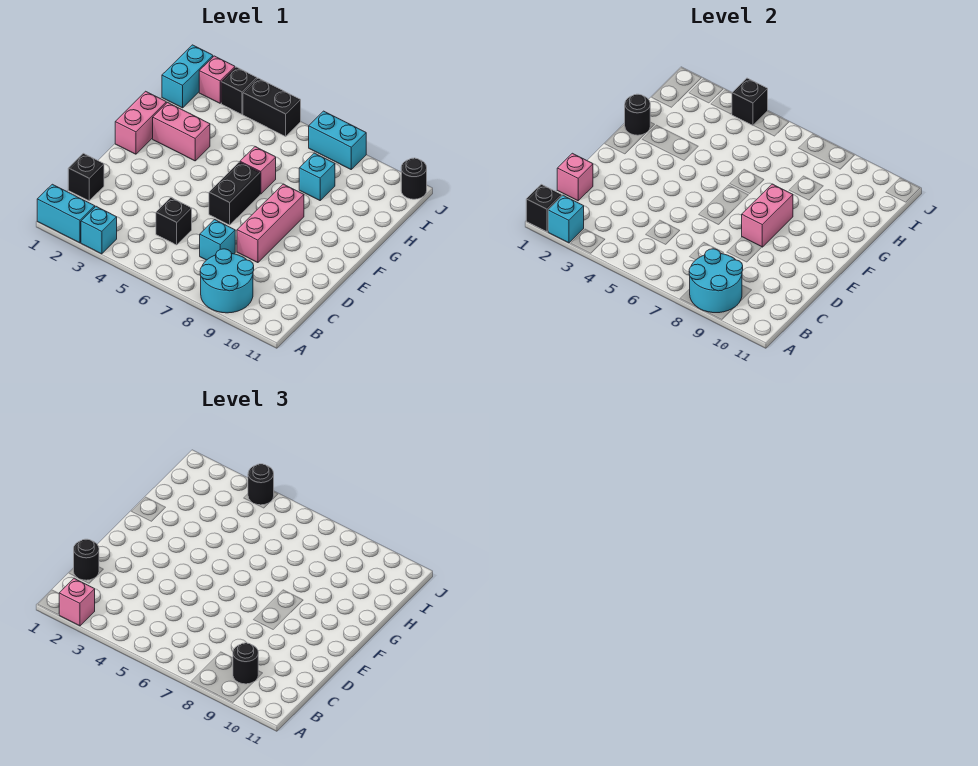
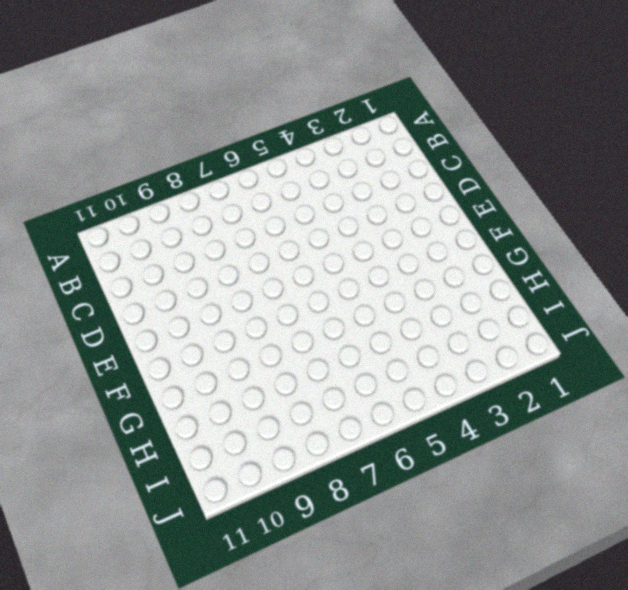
none -> cyan 1x2 brick [37,184,95,243]
none -> cyan 1x1 brick [81,206,117,254]
none -> cyan 2x2 round brick [200,249,254,313]

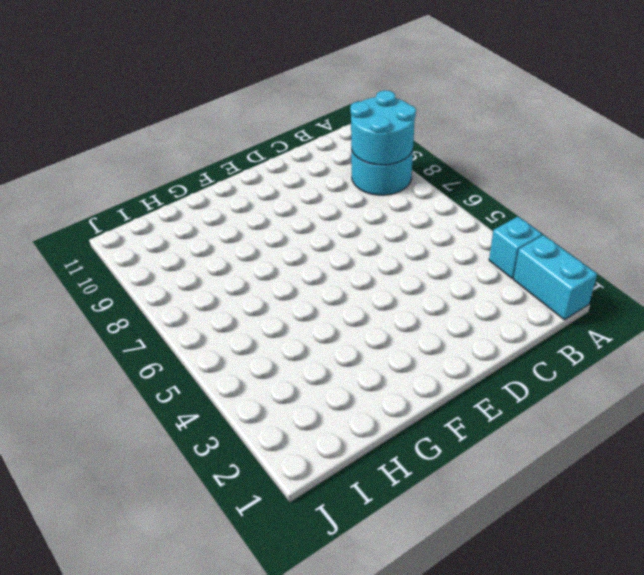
none -> black 1x1 brick [68,153,104,201]
none -> black 1x1 brick [156,198,192,245]
none -> cyan 1x1 brick [200,219,235,260]

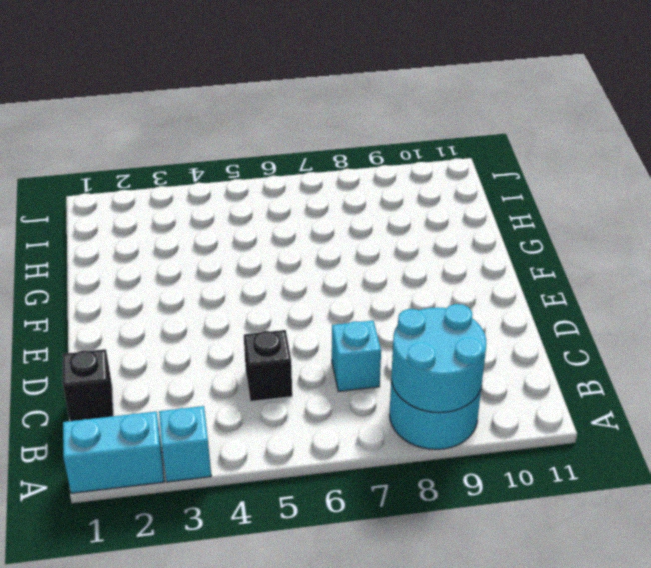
none -> pink 1x3 brick [237,184,304,263]
none -> black 1x2 brick [209,162,260,225]
none -> pink 1x2 brick [115,91,166,154]

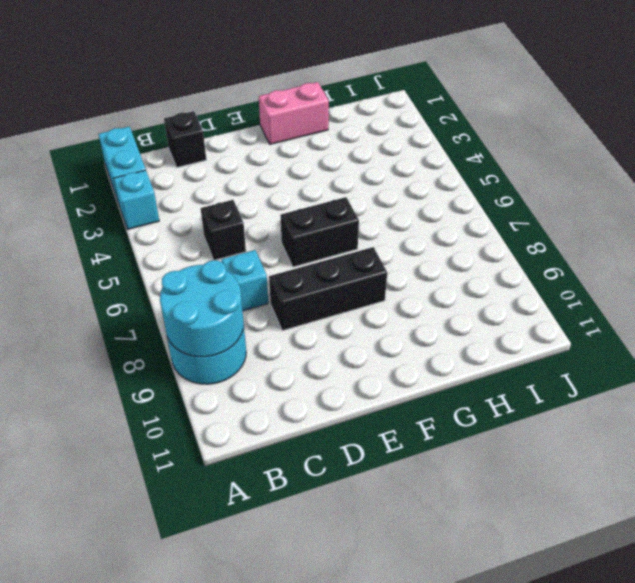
black 1x3 brick [269,247,387,331] -> pink 1x3 brick [237,184,304,263]
none -> pink 1x2 brick [153,102,210,161]
none -> pink 1x1 brick [240,147,276,194]
none -> cyan 1x1 brick [299,153,335,200]

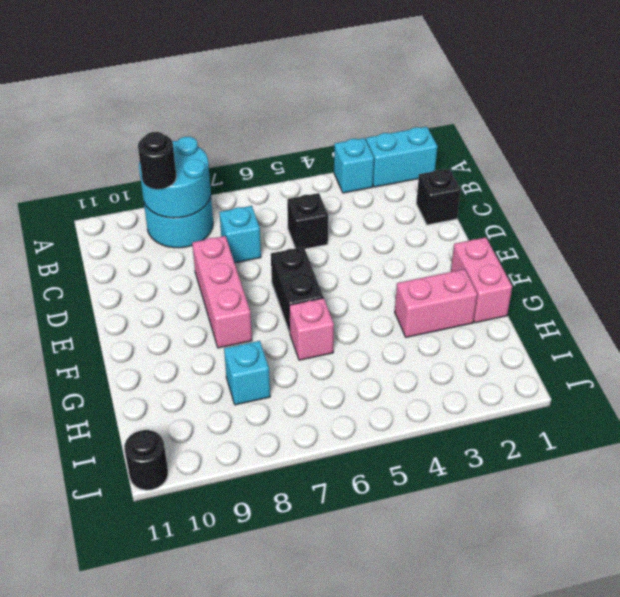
none -> cyan 1x2 brick [162,45,213,108]
none -> pink 1x1 brick [199,56,235,103]
none -> black 1x1 brick [221,67,257,114]

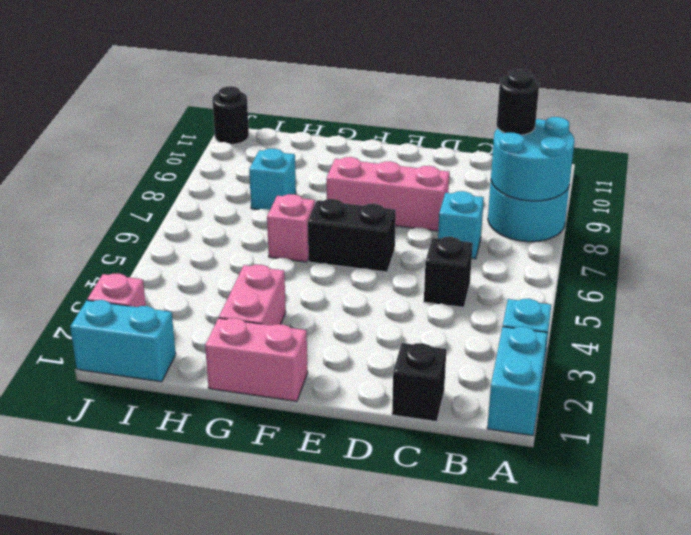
none -> black 1x1 brick [221,67,257,114]
none -> black 1x2 brick [243,78,301,136]
none -> cyan 1x2 brick [309,111,366,169]

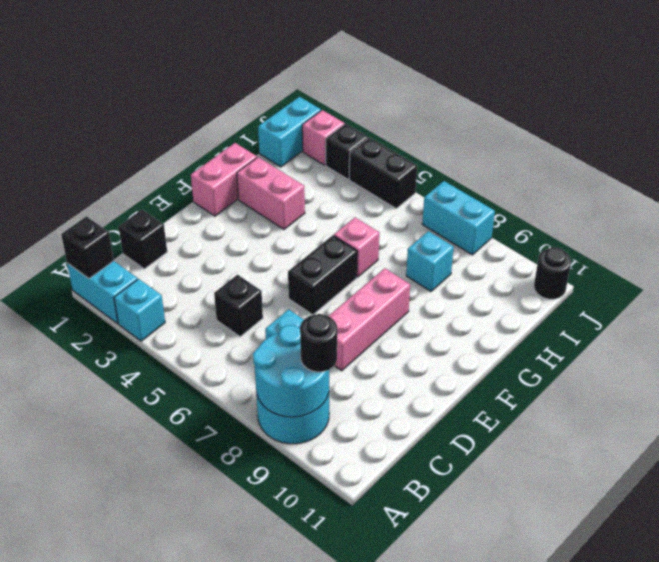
none -> cyan 1x1 brick [548,195,584,243]
none -> pink 1x1 brick [557,153,593,201]
none -> pink 1x2 brick [742,184,793,247]

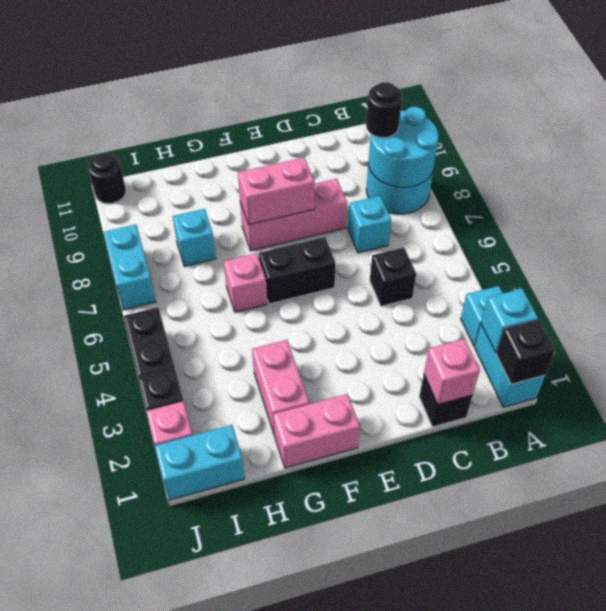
none -> black 1x1 round brick [625,94,650,135]
none -> black 1x1 brick [732,78,768,125]
none -> pink 1x1 brick [59,578,95,626]

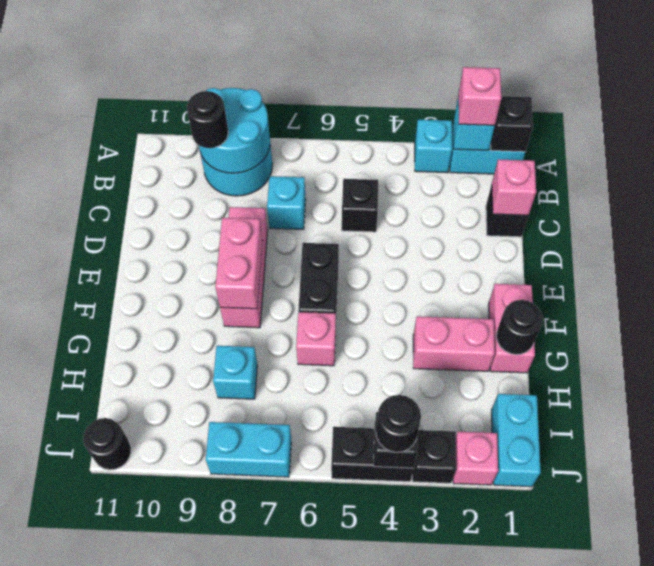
none -> black 1x1 round brick [74,539,99,580]

